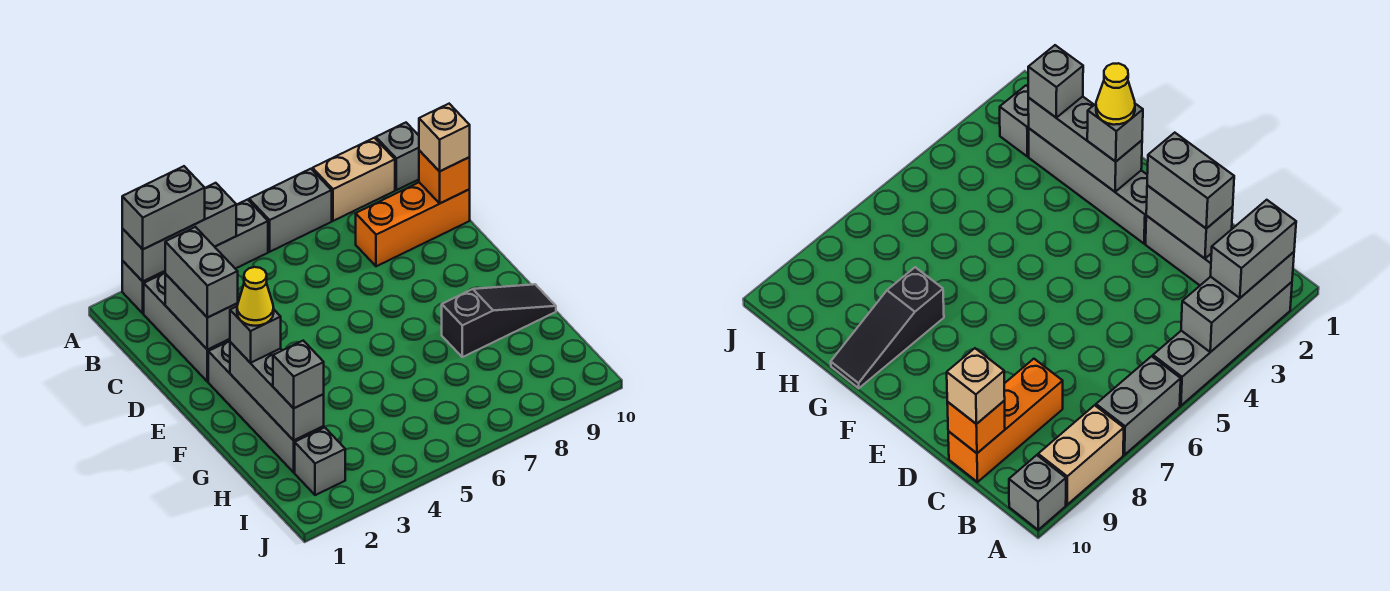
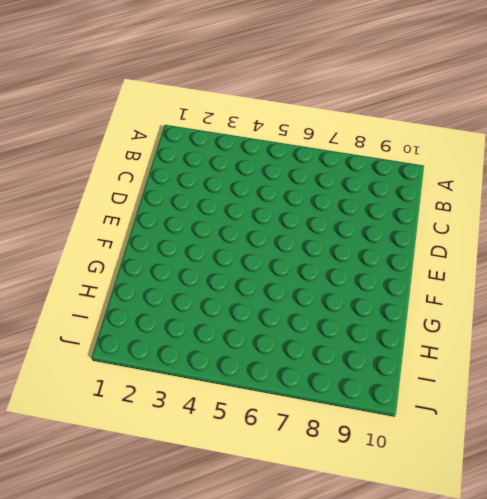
none -> grey 1x4 brick [122,200,268,313]
none -> grey 1x2 brick [249,169,332,252]
none -> tan 1x2 brick [313,138,395,221]

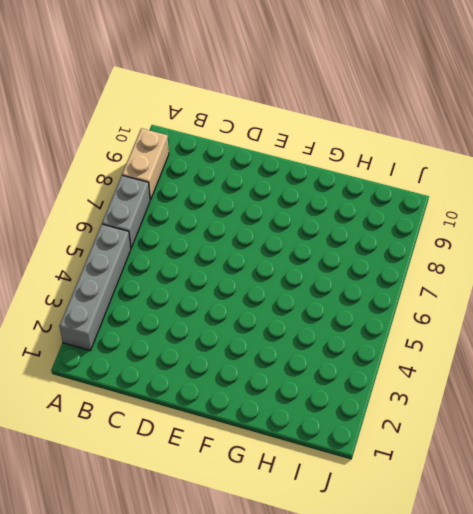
none -> grey 1x1 brick [376,123,419,190]
none -> grey 1x3 brick [144,273,230,382]
none -> orange 1x3 brick [356,182,470,266]

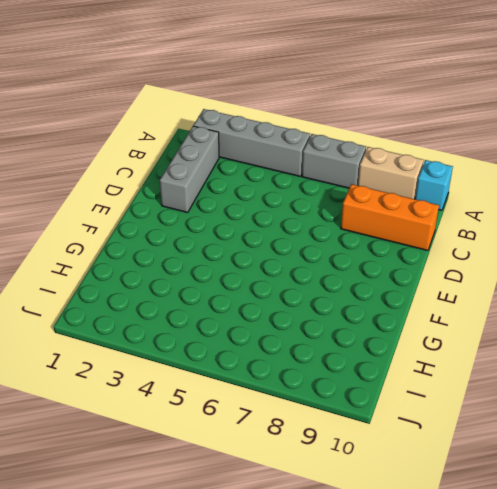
cyan 1x1 brick [415,160,453,210] -> grey 1x1 brick [376,123,419,190]
none -> grey 1x4 brick [208,341,324,472]
none -> black 1x3 slope [442,284,556,357]
none -> grey 1x1 brick [295,427,345,495]

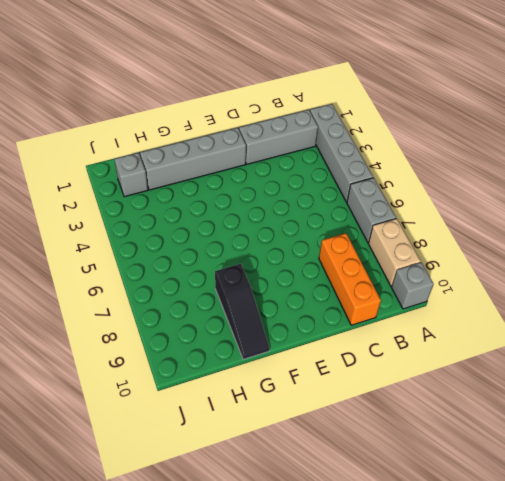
none -> grey 1x3 brick [122,183,236,281]
none -> grey 1x2 brick [165,274,238,350]
none -> orange 1x1 brick [419,150,470,203]

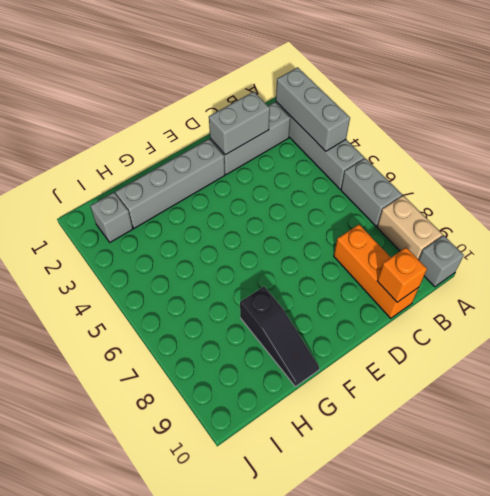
none -> grey 1x3 brick [230,342,324,440]
none -> grey 1x2 brick [122,166,205,249]
none -> grey 1x2 brick [165,227,238,318]

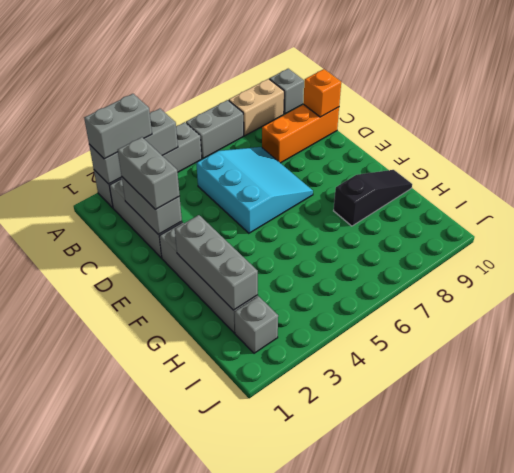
cyan 3x3 slope [196,147,313,233] -> none
none -> tan 1x1 brick [419,104,470,171]
none -> grey 1x1 brick [230,306,281,363]
none -> grey 1x1 brick [273,341,324,408]

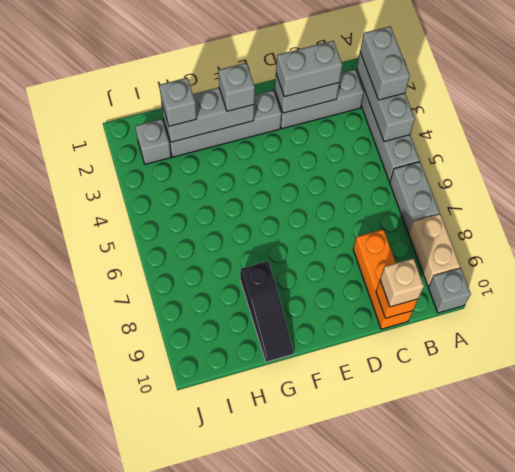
none -> yellow 1x1 cone [237,267,274,326]

